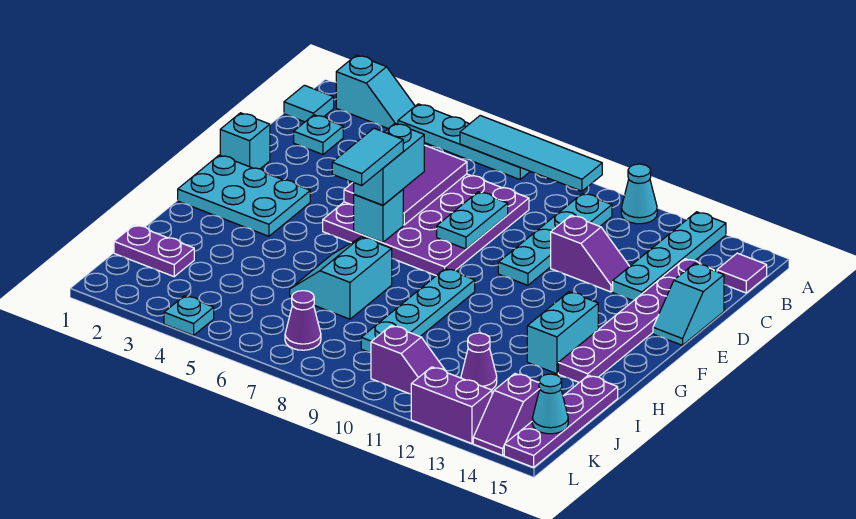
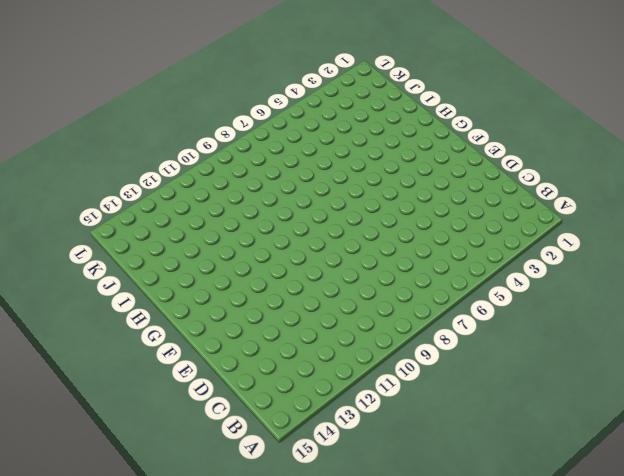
none -> cyan 1x2 slope [336,55,415,129]
none -> cyan 1x4 plate [398,104,530,180]
none -> cyan 1x1 cone [621,164,657,224]
none -> cyan 1x4 plate [613,212,726,301]

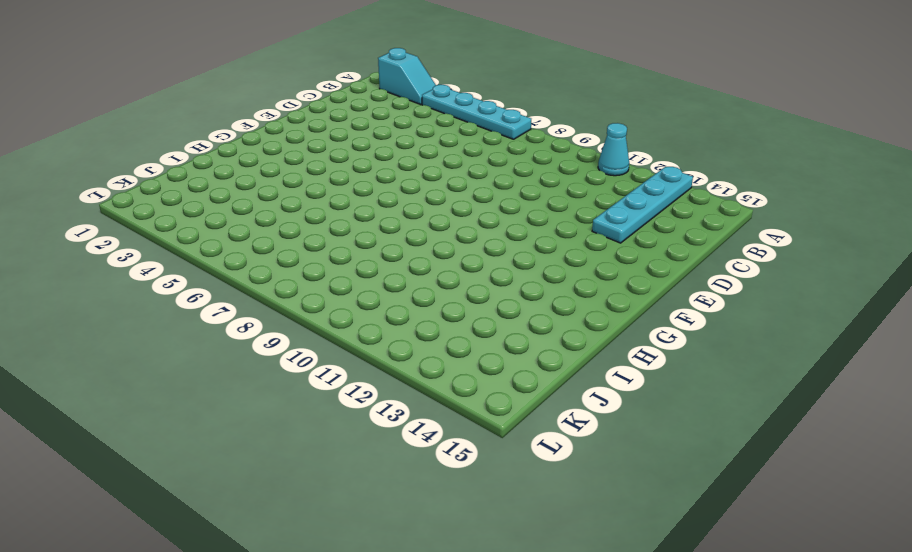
none -> cyan 1x1 tile [284,85,334,122]
none -> cyan 1x4 plate [498,193,612,285]
none -> purple 1x1 tile [717,253,767,293]
none -> cyan 1x1 plate [294,115,343,154]

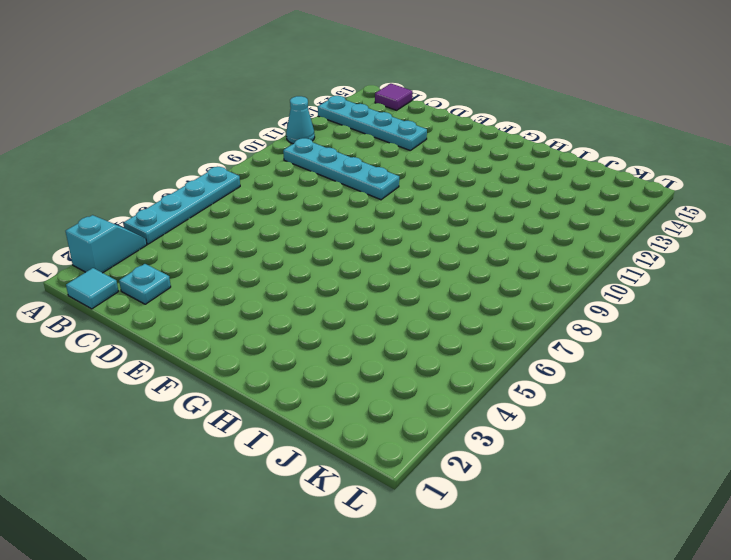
none -> purple 4x4 plate [323,174,529,276]
none -> purple 1x6 plate [558,259,714,382]
none -> purple 1x2 slope [551,215,630,292]
none -> cyan 1x2 slope [653,263,724,345]

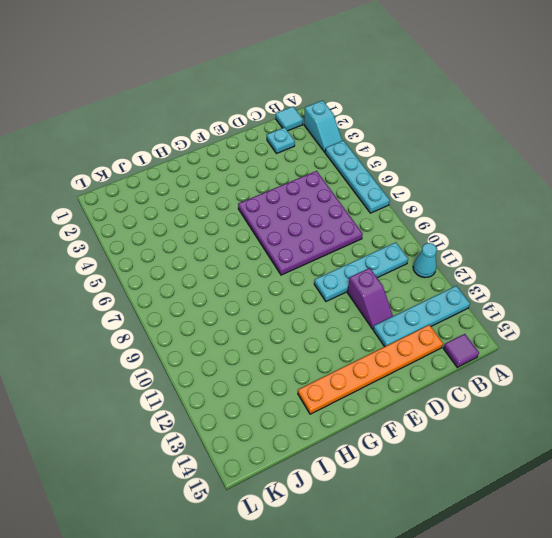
orange 1x6 plate [298,325,443,414] -> purple 1x6 plate [558,259,714,382]
none -> cyan 1x2 slope [653,263,724,345]
none -> cyan 1x1 brick [220,113,270,169]
none -> cyan 2x3 plate [178,155,310,236]
none -> cyan 1x4 plate [361,268,475,353]

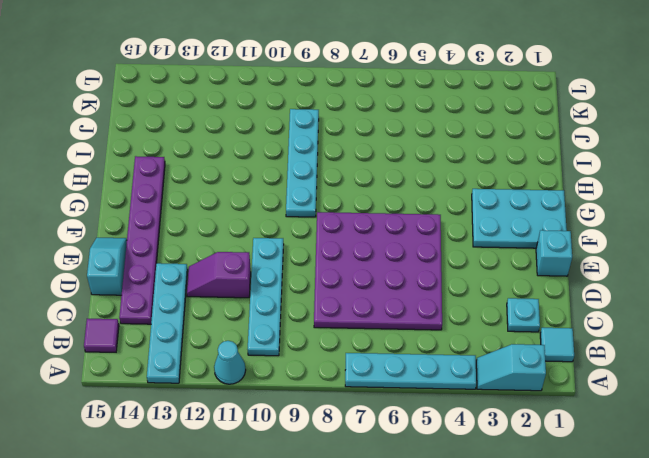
none -> cyan 1x2 brick [527,292,598,374]
none -> cyan 2x2 slope [290,237,392,319]
none -> purple 1x4 plate [504,375,618,467]
none -> purple 1x2 plate [114,225,194,277]

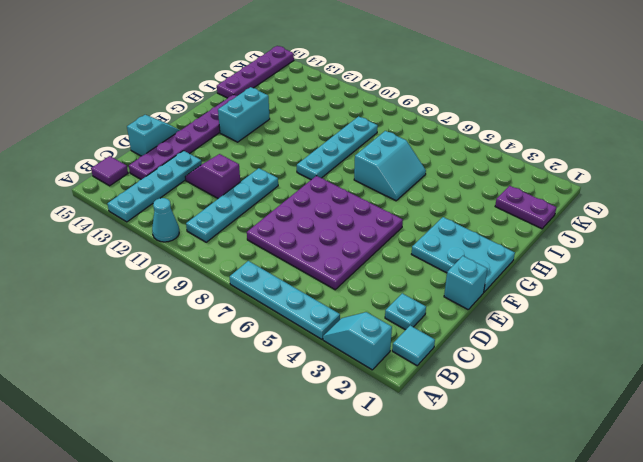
none -> purple 1x1 cone [461,333,497,390]
none -> purple 1x1 cone [285,291,321,350]
none -> purple 1x2 slope [371,326,446,394]
none -> purple 1x2 slope [473,374,540,455]

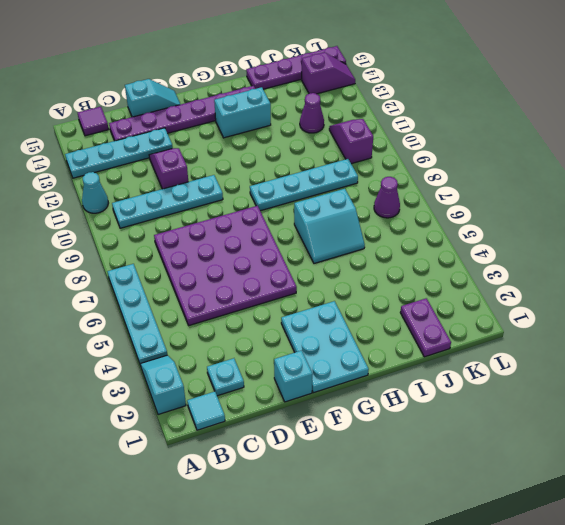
none -> cyan 1x1 plate [164,296,214,336]
none -> purple 1x2 brick [411,367,492,443]
none -> cyan 1x4 tile [460,116,602,191]
none -> purple 2x3 tile [344,145,467,225]

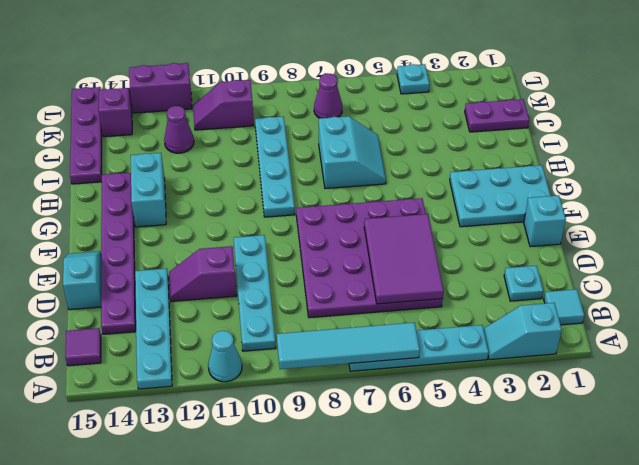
none -> cyan 1x2 plate [437,192,508,249]
none -> cyan 1x1 brick [354,189,403,243]
none -> cyan 1x1 cone [532,374,568,434]
none -> cyan 1x2 brick [354,123,424,205]

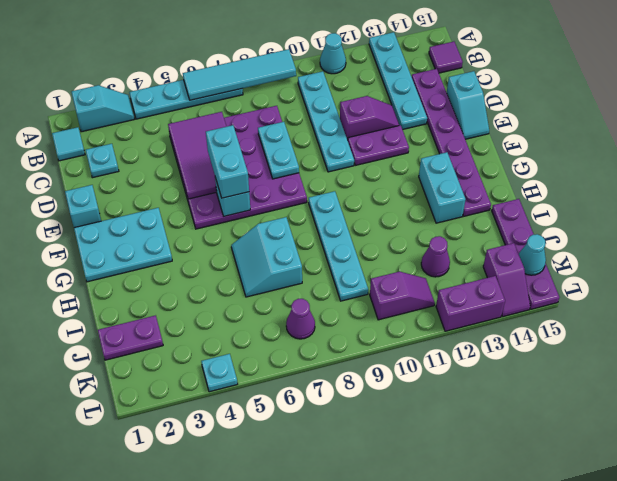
purple 1x2 plate [348,125,409,165] -> none
none -> cyan 1x2 tile [332,128,403,185]

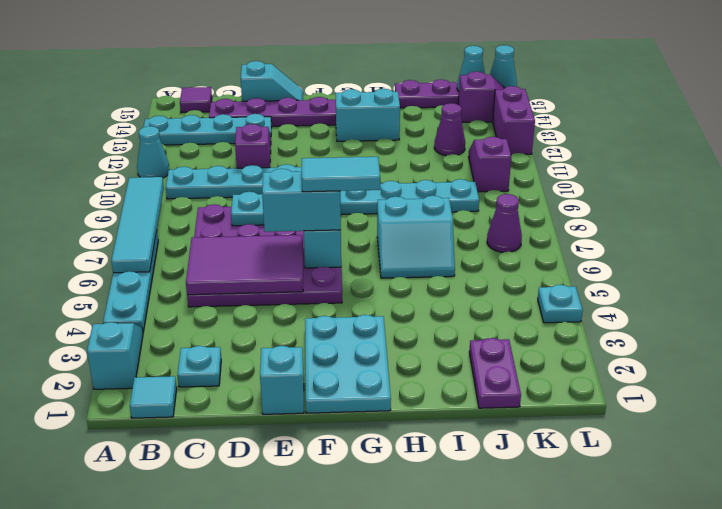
cyan 1x1 cone [490,45,517,88] -> none

